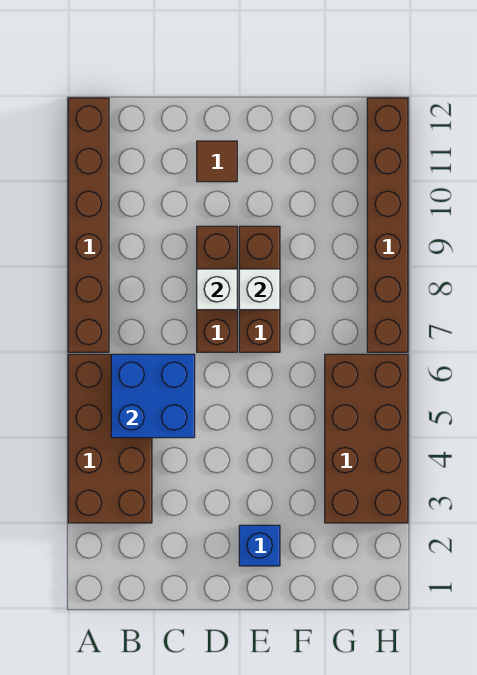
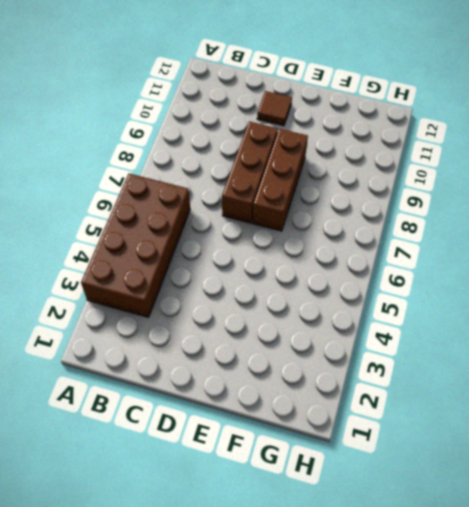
none -> brown 1x6 brick [68,98,109,352]
none -> blue 1x1 brick [239,525,280,566]

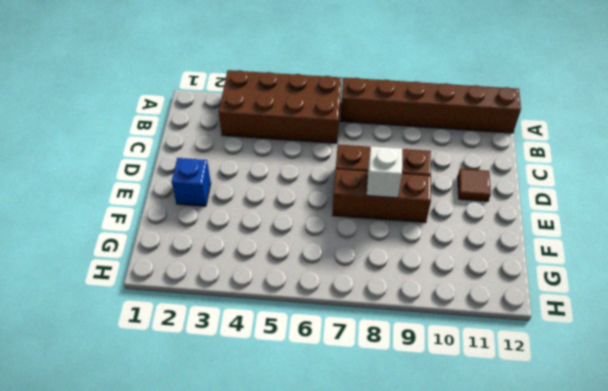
none -> brown 2x4 brick [325,354,408,523]
none -> brown 1x6 brick [367,98,408,352]

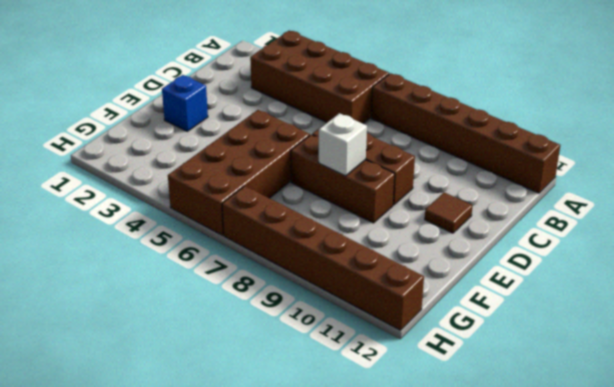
brown 2x4 brick [168,110,310,235] -> brown 2x4 brick turned to [325,354,408,523]
none -> blue 2x2 brick [111,354,195,438]
none -> white 1x1 brick [197,269,237,310]

